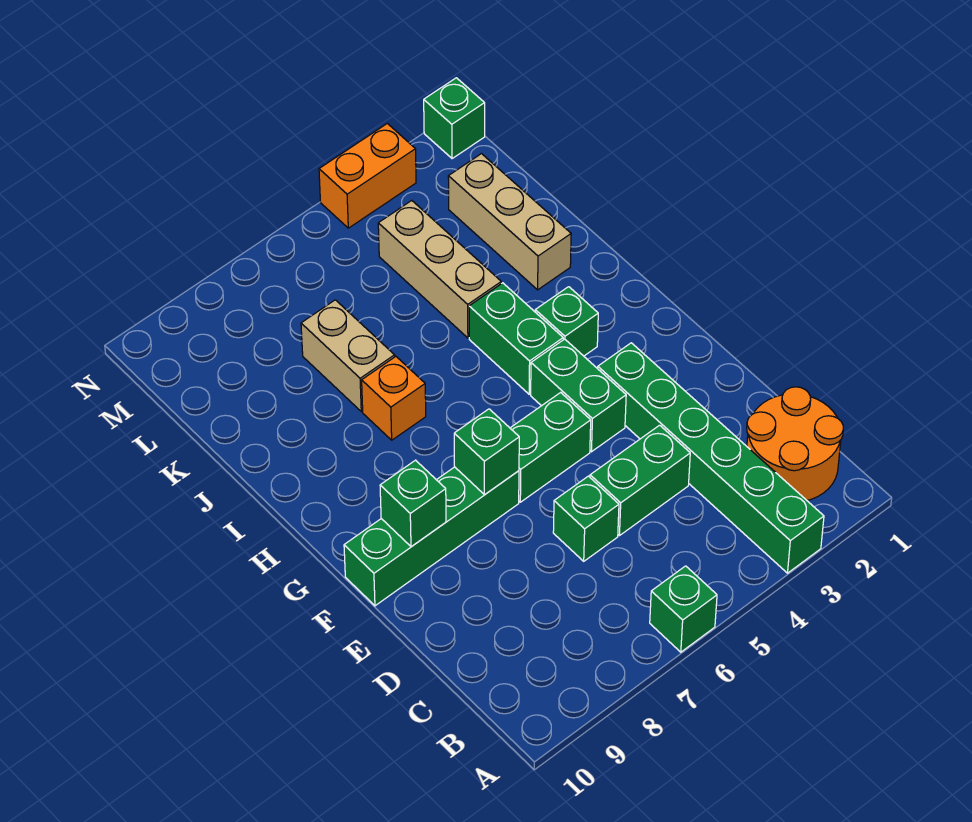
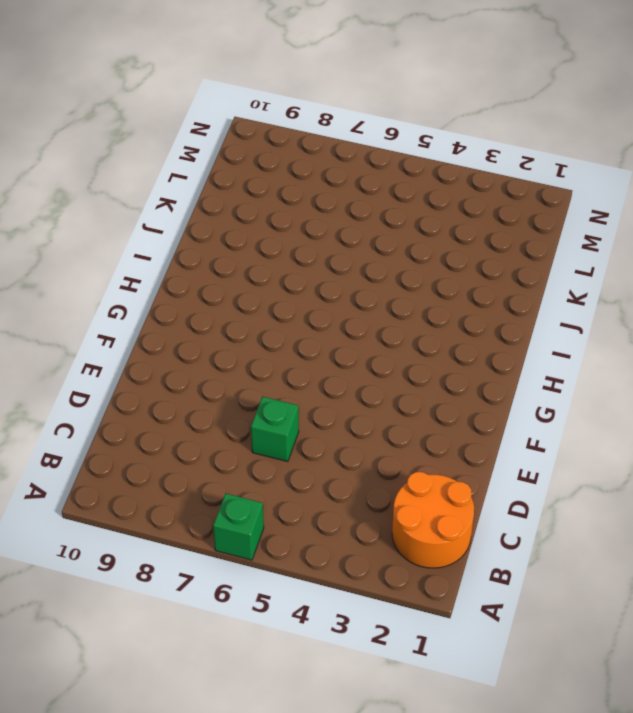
none -> green 1x6 brick [598,343,824,573]
none -> green 1x2 brick [590,425,690,536]
none -> green 1x2 brick [531,339,626,452]

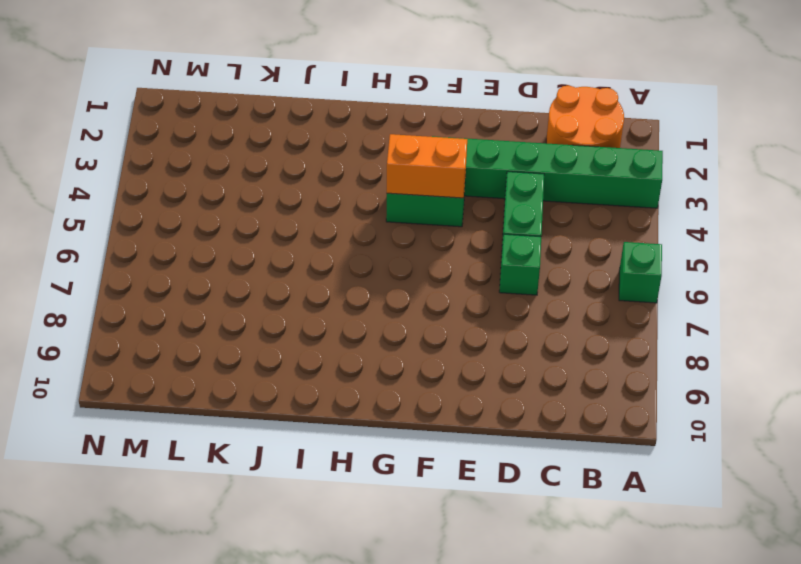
orange 1x2 brick [387,134,467,198] -> orange 1x2 brick turned to [319,123,416,228]
none -> green 1x2 brick [510,392,591,502]
none -> green 1x4 brick [344,467,519,606]
none -> green 1x1 brick [535,287,598,356]

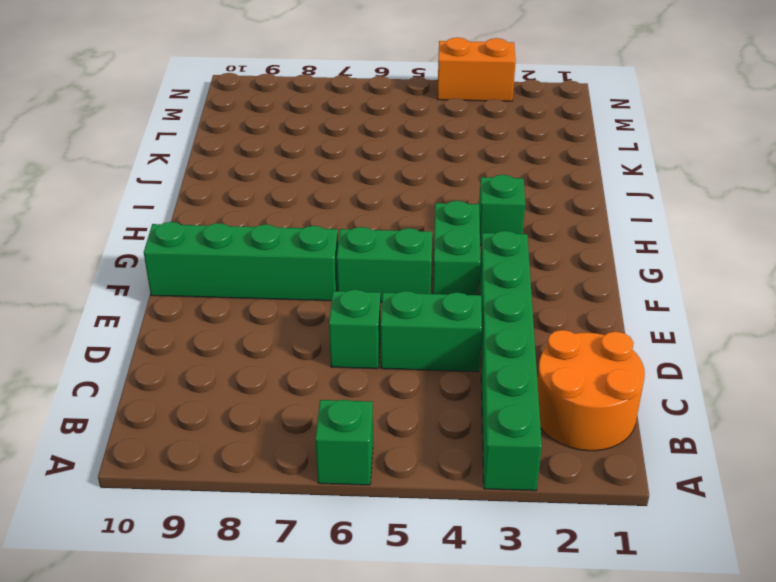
none -> green 1x2 brick [469,283,563,394]
none -> orange 1x1 brick [362,357,426,440]
none -> tan 1x3 brick [448,154,571,290]

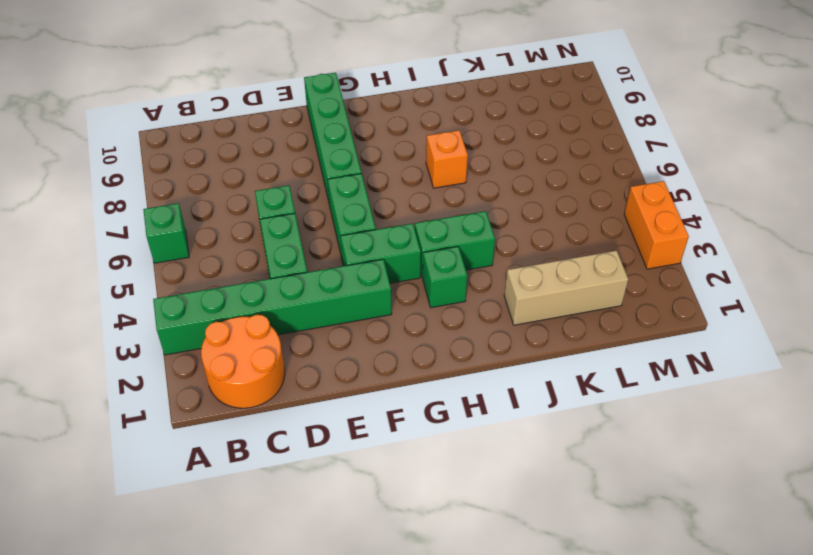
none -> tan 1x3 brick [378,201,501,338]
none -> tan 1x2 brick [301,300,395,411]
none -> green 1x1 brick [424,78,485,159]

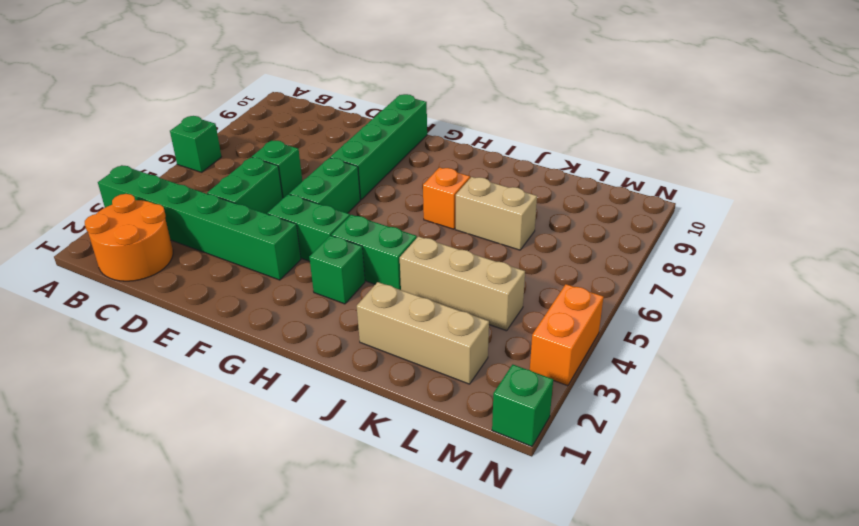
none -> green 1x1 brick [454,409,519,495]
none -> green 1x1 brick [380,460,446,547]

